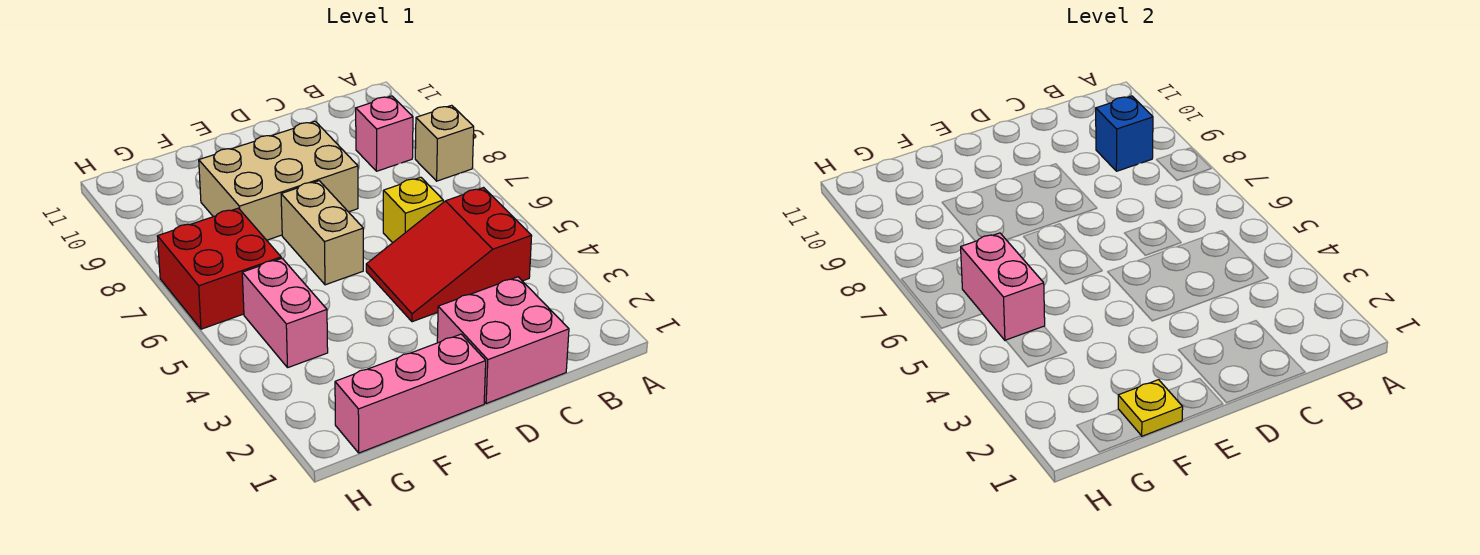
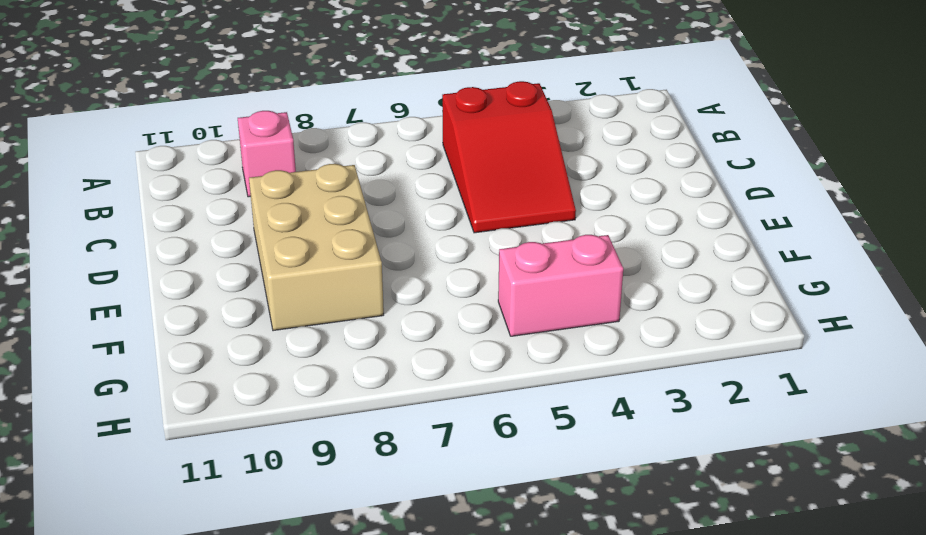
none -> tan 1x1 brick [415,105,474,181]
none -> pink 2x2 brick [437,277,569,403]
none -> yellow 1x1 brick [383,177,443,243]

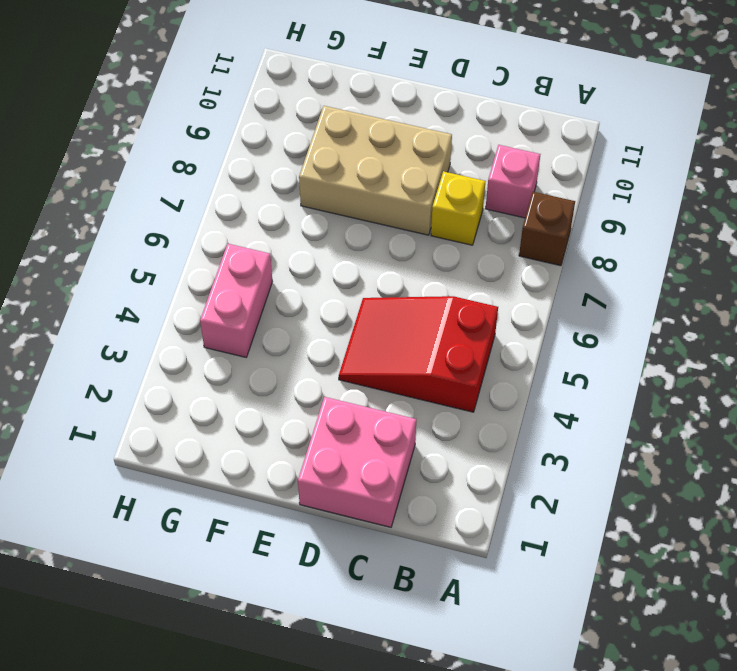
brown 1x1 brick [519,192,575,266] -> tan 1x1 brick [415,105,474,181]
yellow 1x1 brick [431,171,485,245] -> yellow 1x1 brick moved to [383,177,443,243]
none -> pink 1x3 brick [335,334,486,453]
none -> tan 1x2 brick [281,181,363,285]
none -> red 2x2 brick [157,208,281,329]

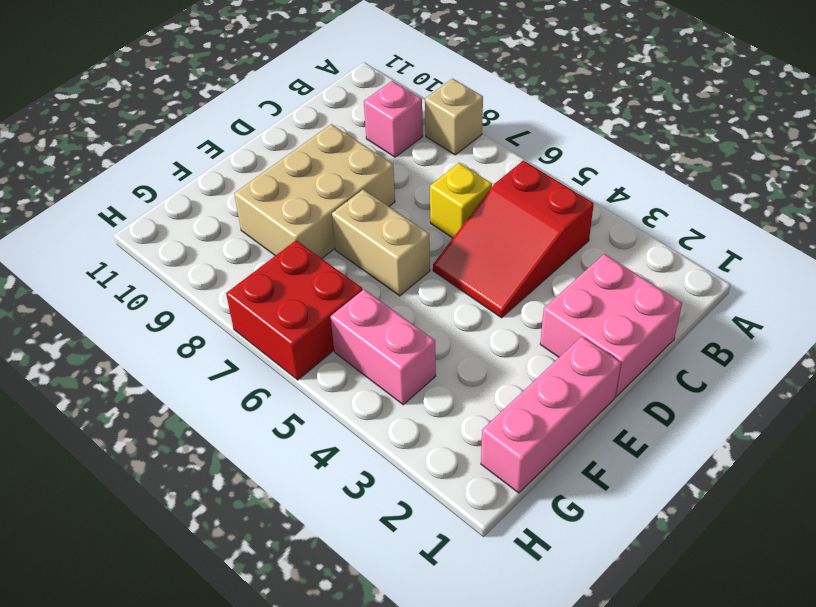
none -> blue 1x1 brick [1096,96,1153,171]
none -> yellow 1x1 plate [1118,380,1183,436]
none -> pink 1x2 brick [961,233,1045,341]

